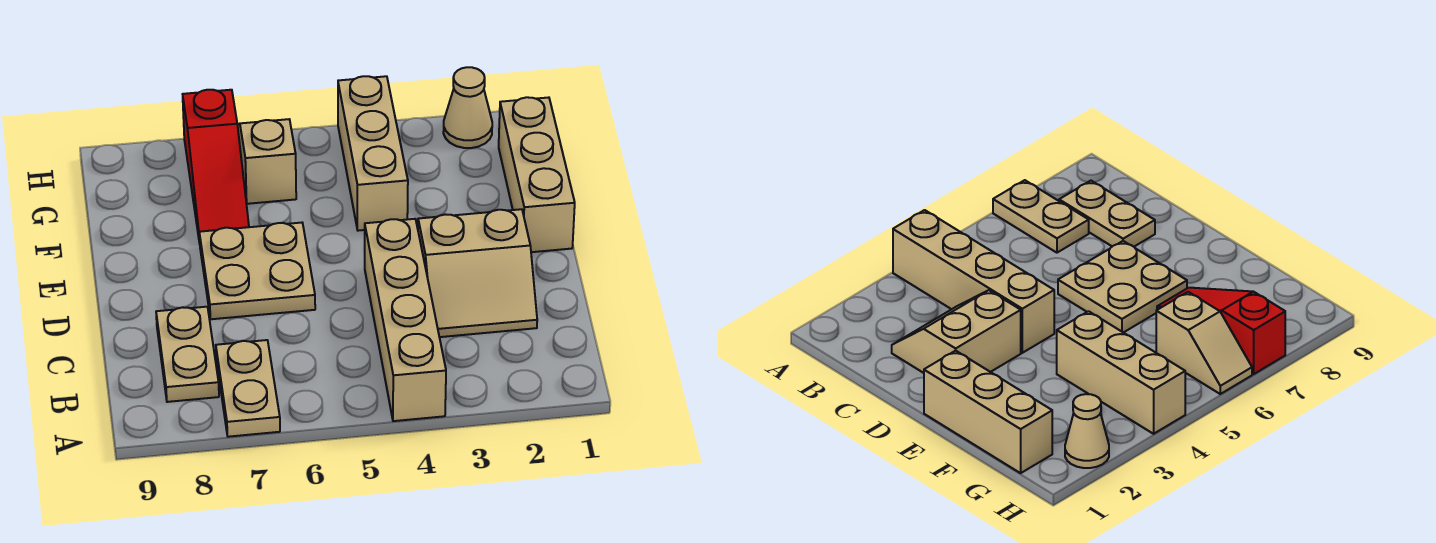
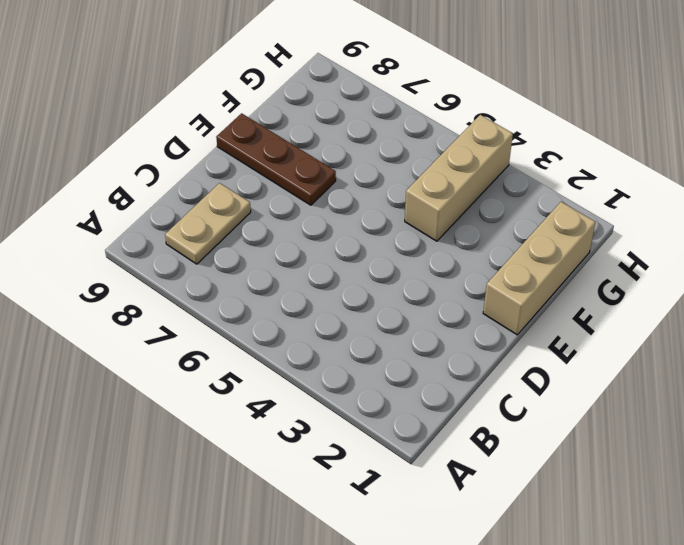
brown 1x3 plate [216,113,336,205] -> tan 2x2 plate [199,223,315,319]
none -> tan 1x4 brick [365,219,446,421]
none -> tan 1x2 plate [216,340,280,437]

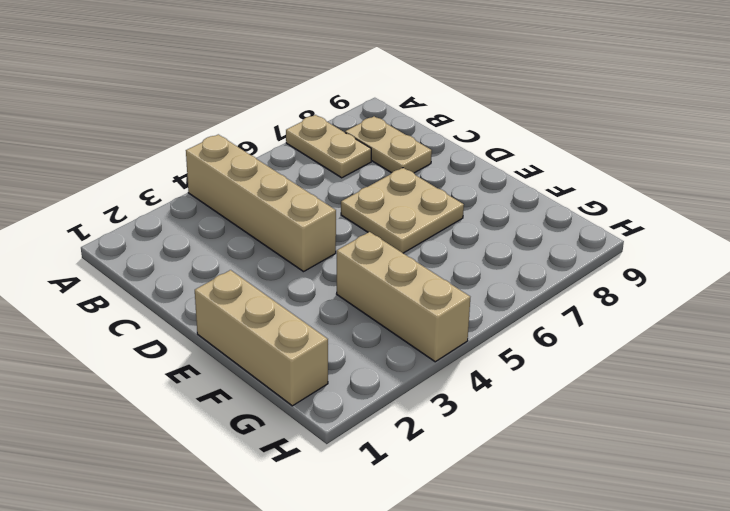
none -> tan 2x2 slope [418,209,537,337]
none -> red 1x3 slope [183,90,249,244]

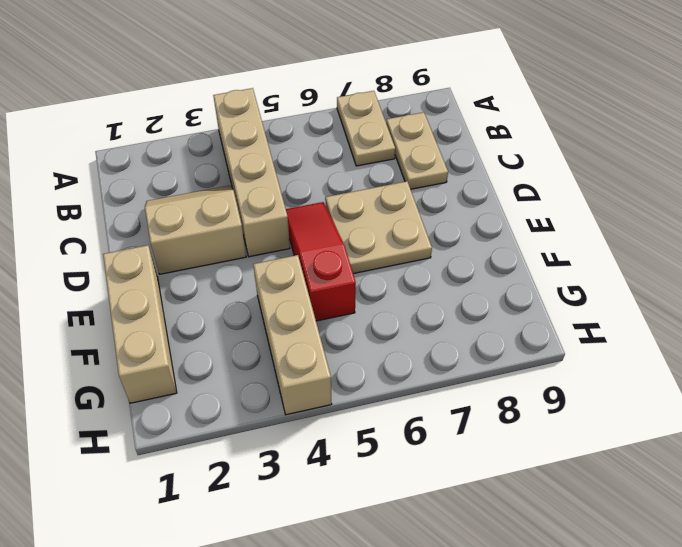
red 1x3 slope [286,202,356,321] -> red 1x3 slope moved to [183,90,249,244]
none -> tan 1x2 slope [238,119,296,204]
none -> tan 1x1 cone [443,67,492,148]

